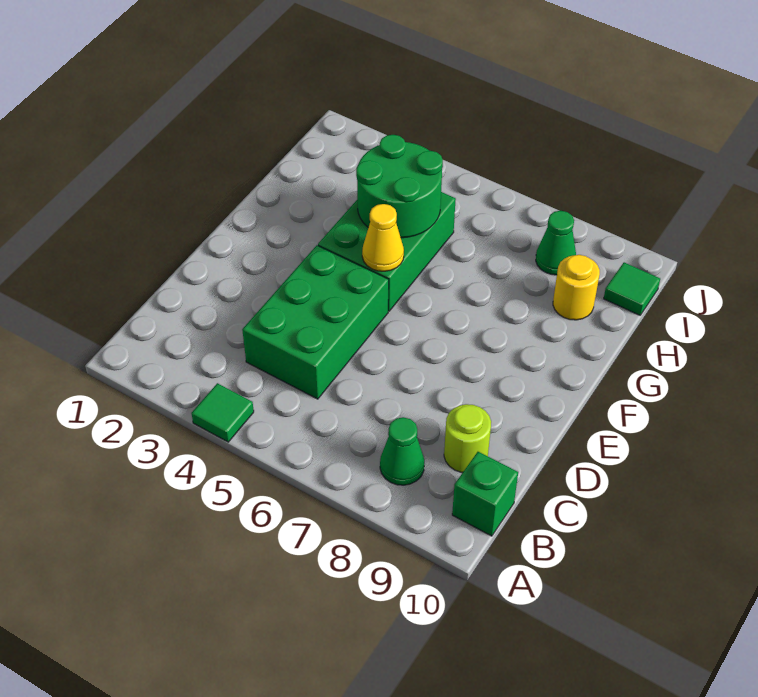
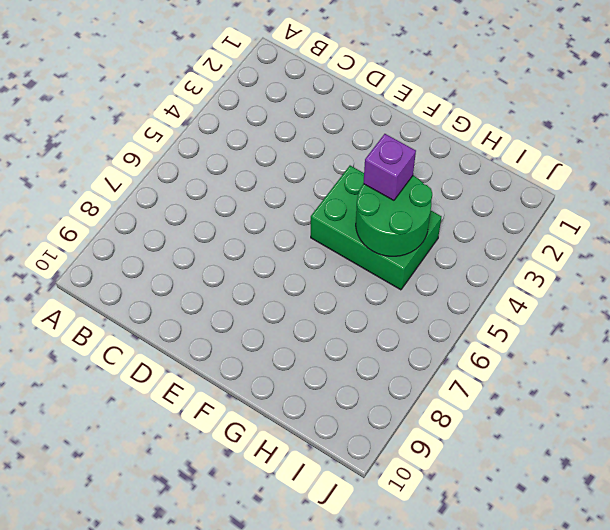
purple 1x1 brick [363,134,416,200] -> none
none -> green 1x1 tile [191,383,254,442]
none -> green 1x1 cone [380,417,424,485]

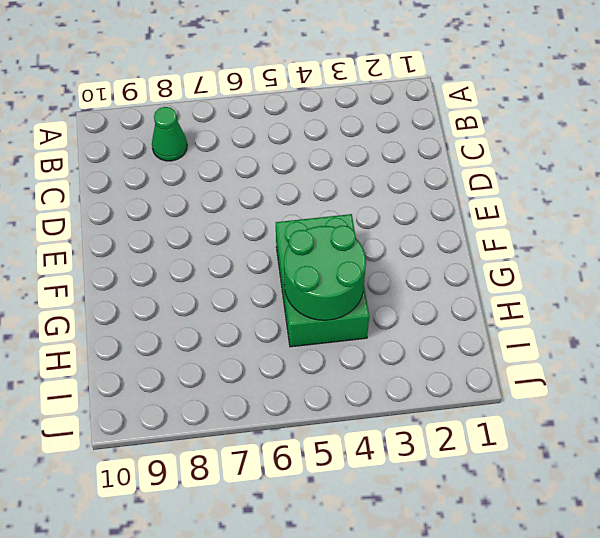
none -> green 1x1 tile [191,383,254,442]
none -> green 1x1 brick [452,452,518,536]

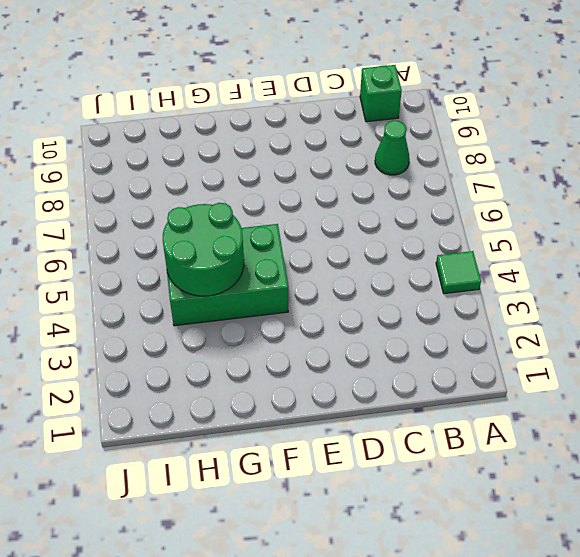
none -> green 2x3 brick [242,245,389,399]
none -> lime 1x1 round brick [444,404,491,473]

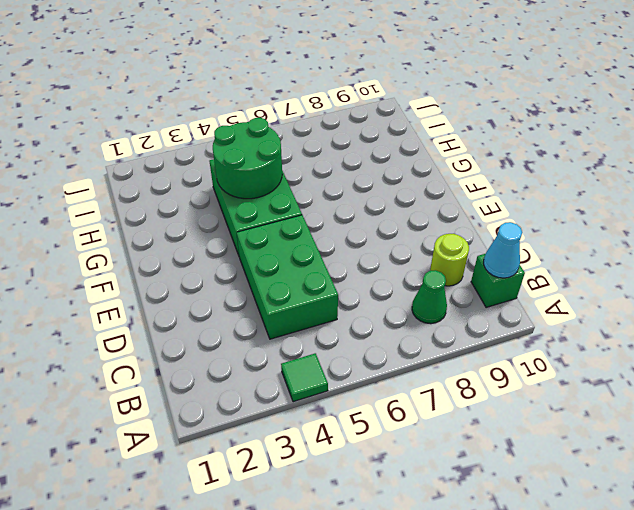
cyan 1x1 cone [484,222,522,278] -> none
none -> yellow 1x1 round brick [553,255,600,320]
none -> green 1x1 cone [536,211,576,275]

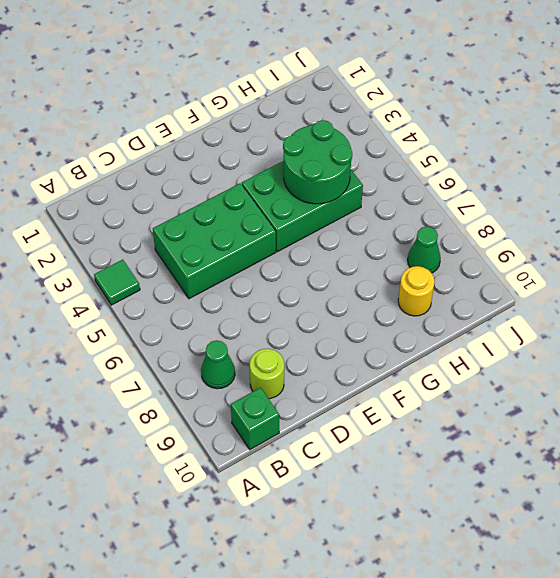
none -> green 1x1 tile [604,263,660,315]
none -> yellow 1x1 cone [362,204,404,271]

